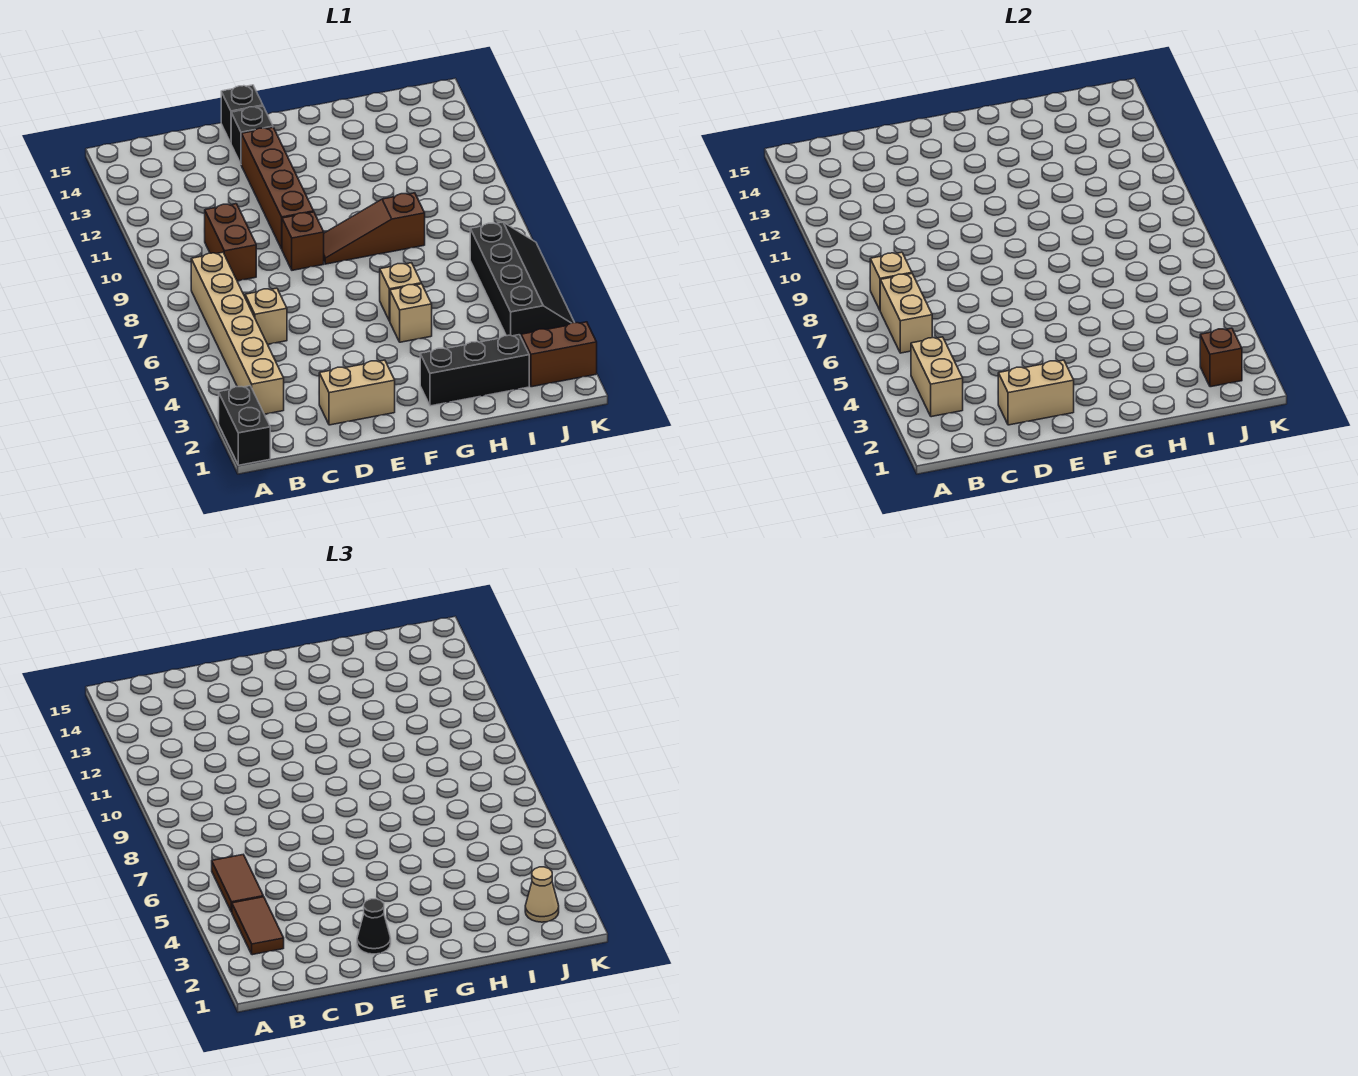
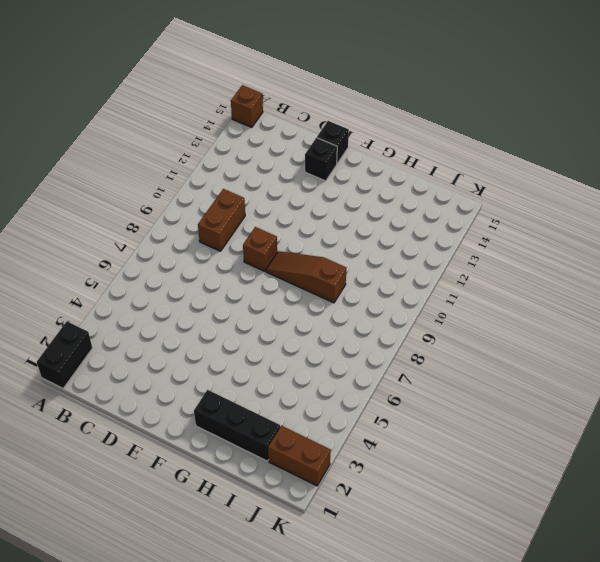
brown 1x1 brick [231,85,263,127] -> brown 1x1 brick moved to [1200,328,1242,387]
none -> tan 1x6 brick [191,252,284,414]
none -> tan 1x1 brick [245,288,287,344]
none -> tan 1x2 brick [319,360,395,425]

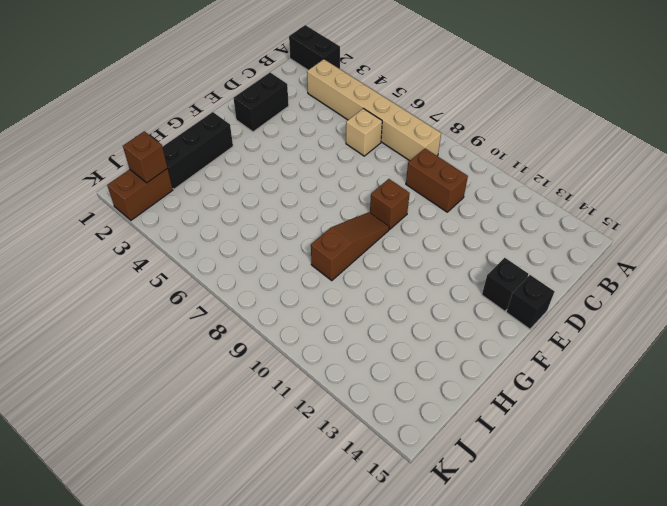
black 1x2 brick [233,73,289,132] -> tan 1x2 brick [319,360,395,425]
none -> brown 1x4 brick [241,127,314,249]
none -> tan 1x1 brick [390,284,432,342]
none -> tan 1x1 brick [380,263,421,321]

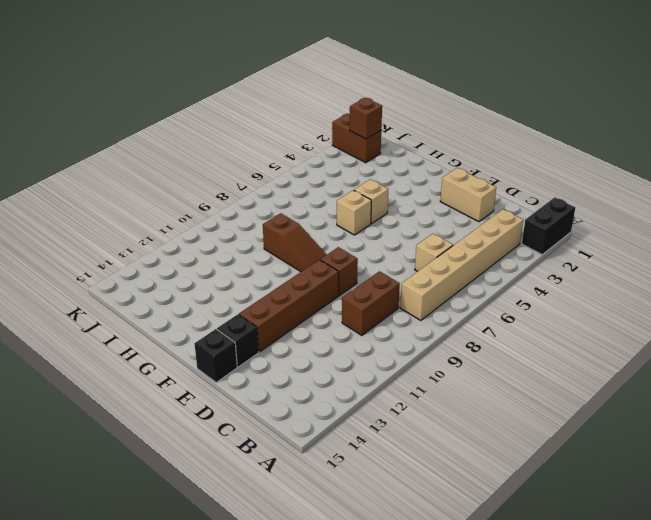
none -> black 1x3 brick [420,335,529,406]
none -> black 2x4 slope [470,222,575,336]
none -> tan 1x2 brick [911,337,963,417]

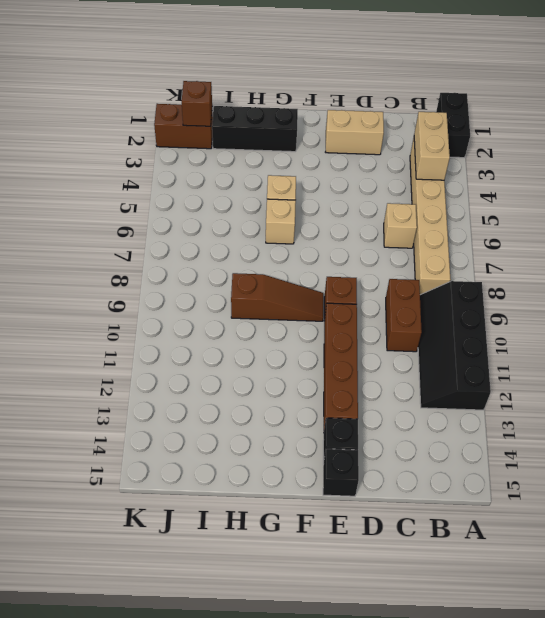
black 2x4 slope [418,281,491,410] -> black 2x4 slope moved to [470,222,575,336]
none -> tan 1x2 brick [880,274,932,353]
none -> tan 1x1 brick [870,252,912,310]
none -> tan 1x2 brick [998,360,1074,425]

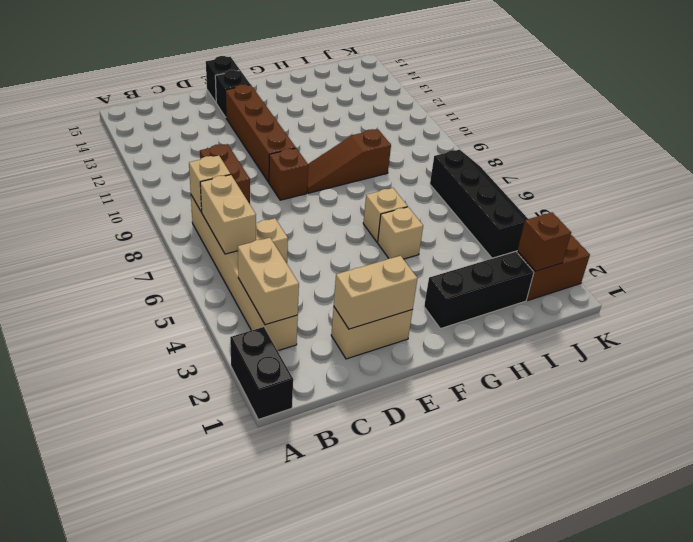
none -> brown 1x2 tile [232,897,284,955]
none -> brown 1x2 tile [212,855,263,912]
none -> black 1x1 cone [357,899,391,954]

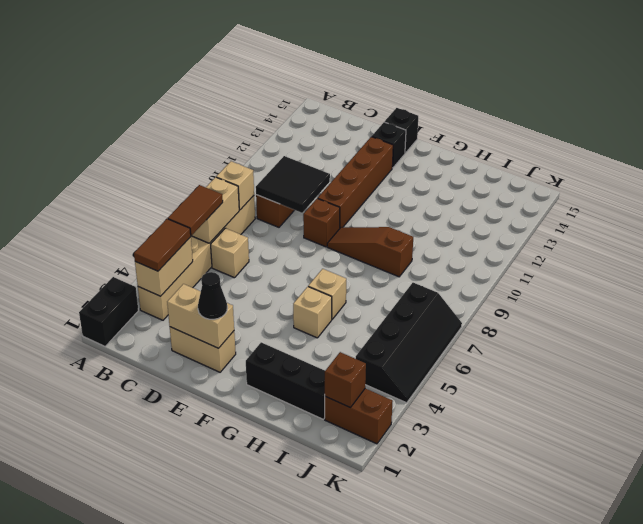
black 2x2 tile [256,156,330,213] -> none
none -> tan 1x1 cone [525,867,559,922]

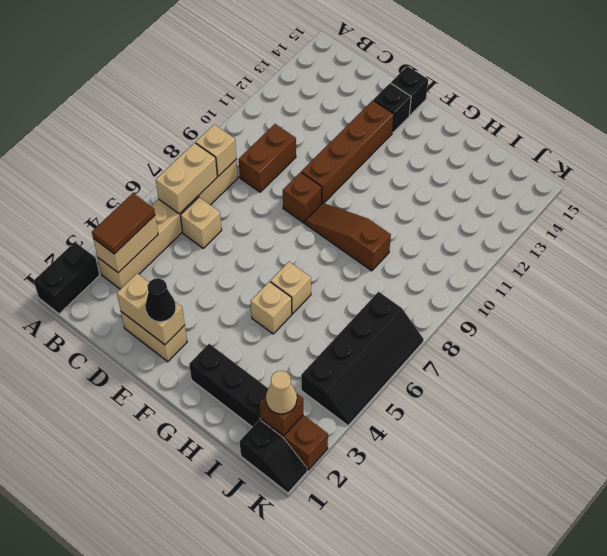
black 1x2 slope [240,420,307,493] -> none
none -> brown 1x2 tile [212,855,263,912]

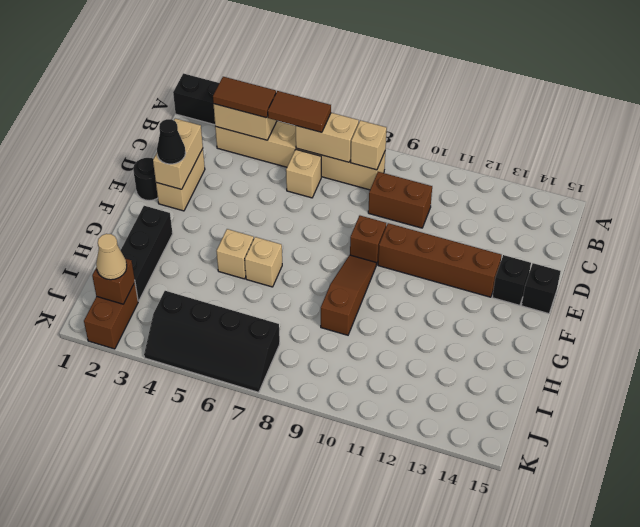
black 1x1 round brick [133,158,158,201] -> none

